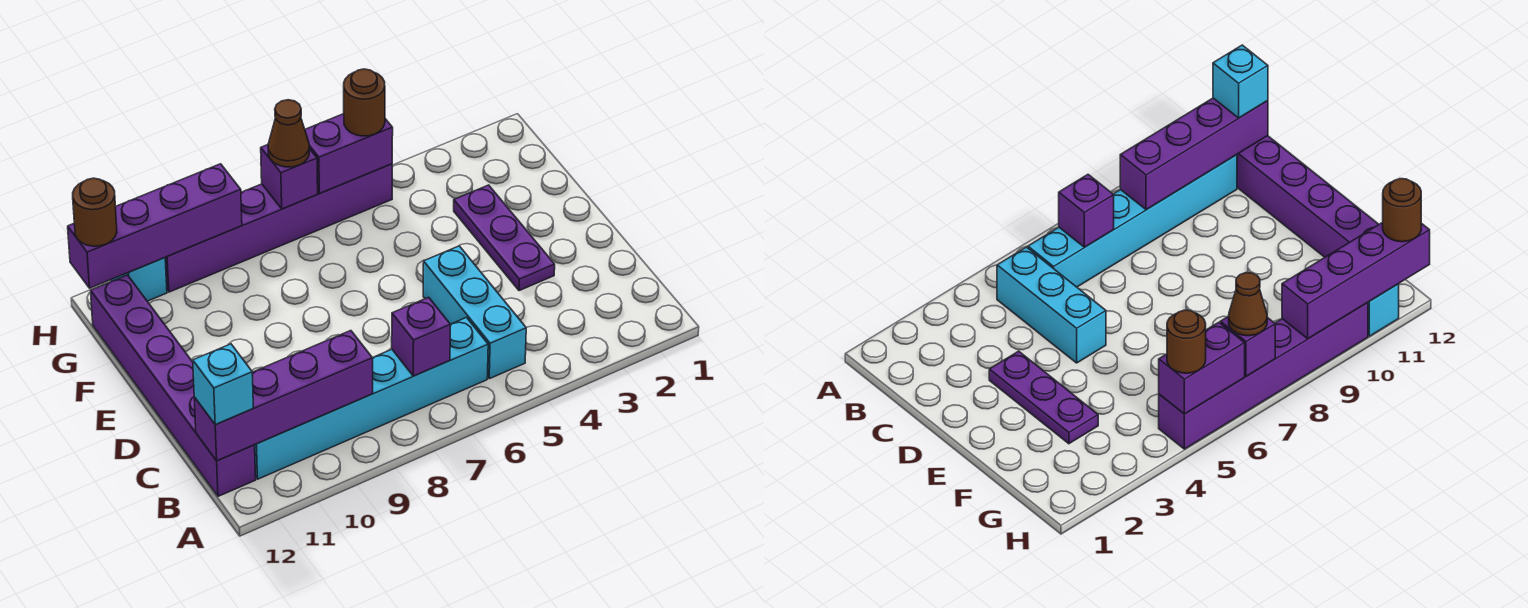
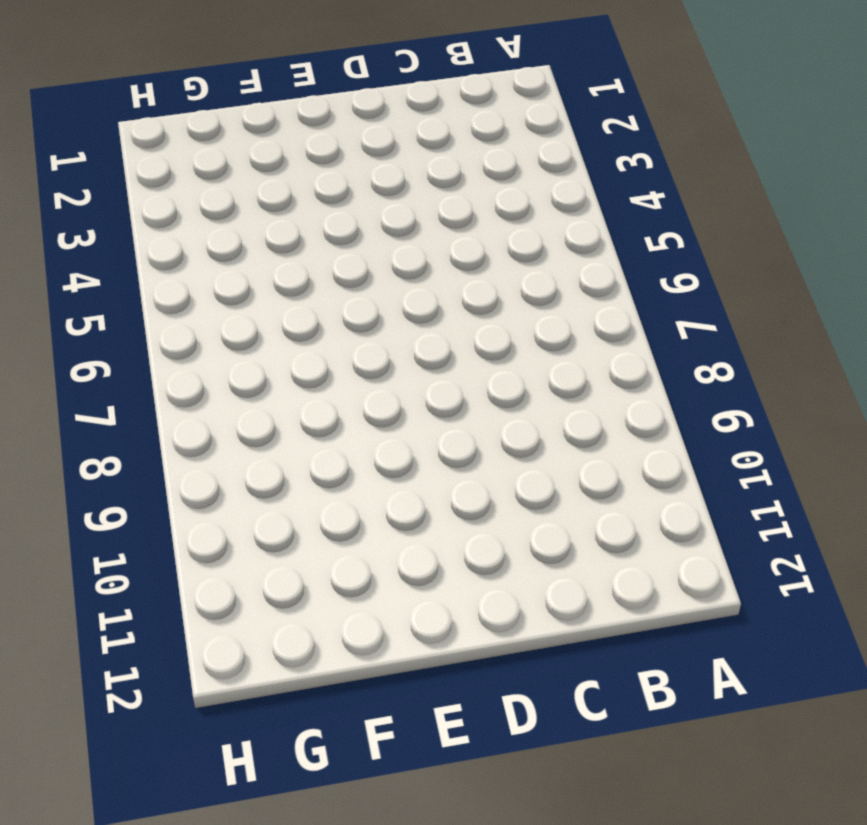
none -> cyan 1x3 brick [423,246,526,379]
none -> cyan 1x6 brick [255,318,488,479]
none -> purple 1x6 brick [91,275,256,496]

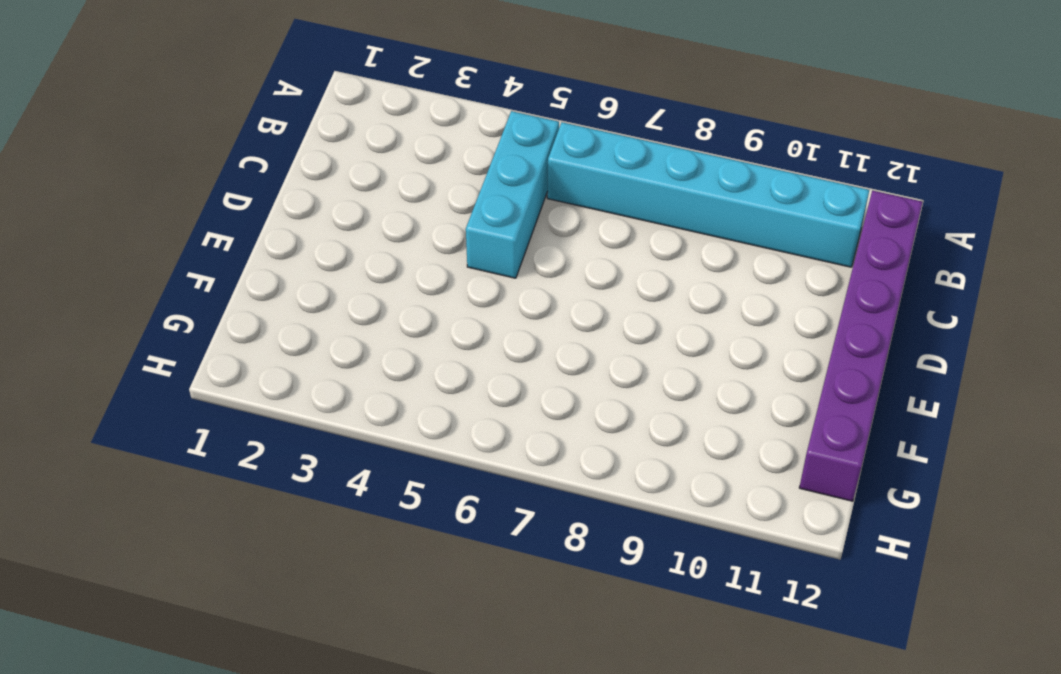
none -> purple 1x3 plate [454,185,555,291]
none -> purple 1x6 brick [165,164,392,292]
none -> cyan 1x1 brick [111,258,167,301]

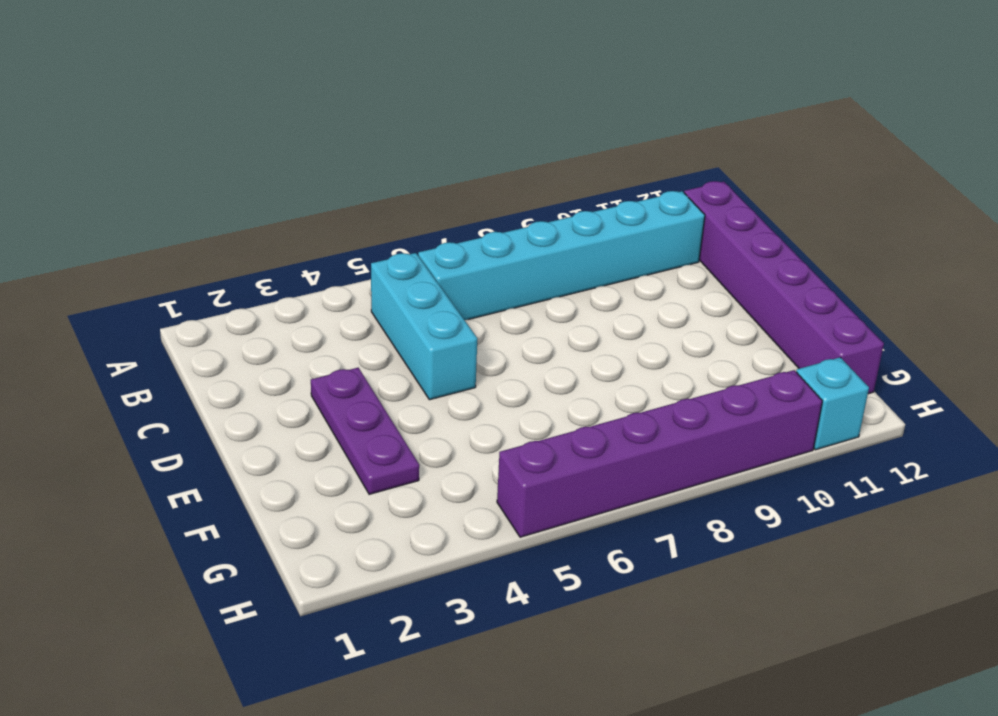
none -> purple 1x1 brick [392,297,451,376]
none -> purple 1x4 brick [194,331,373,461]
none -> purple 1x2 brick [305,114,393,193]

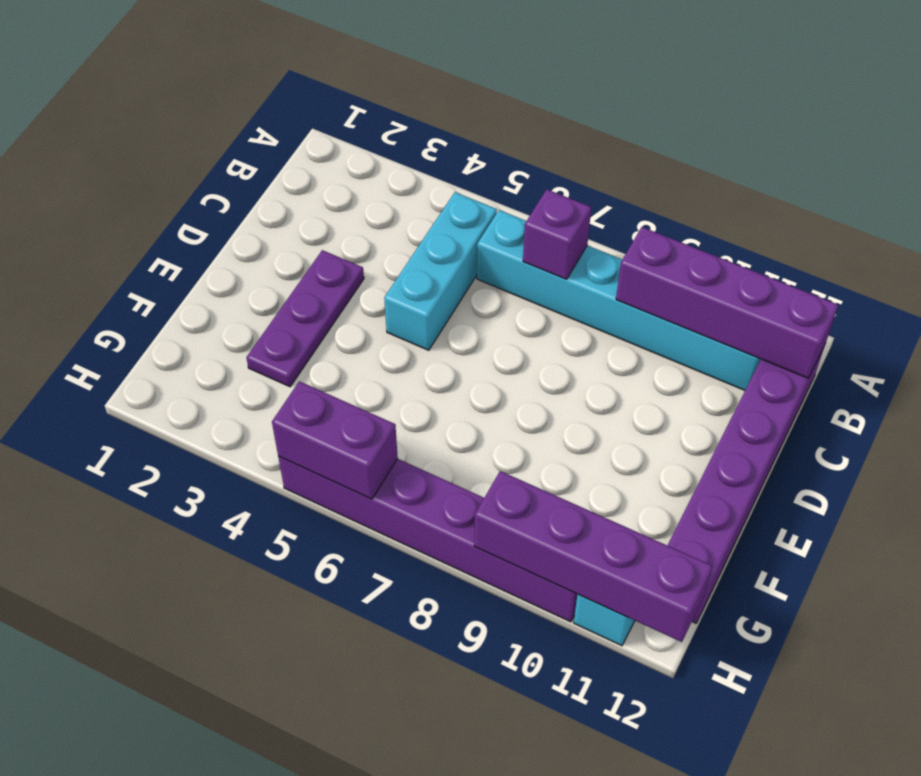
none -> purple 1x1 brick [261,145,318,209]
none -> cyan 1x1 brick [193,344,253,424]
none -> brown 1x1 round brick [344,69,385,136]

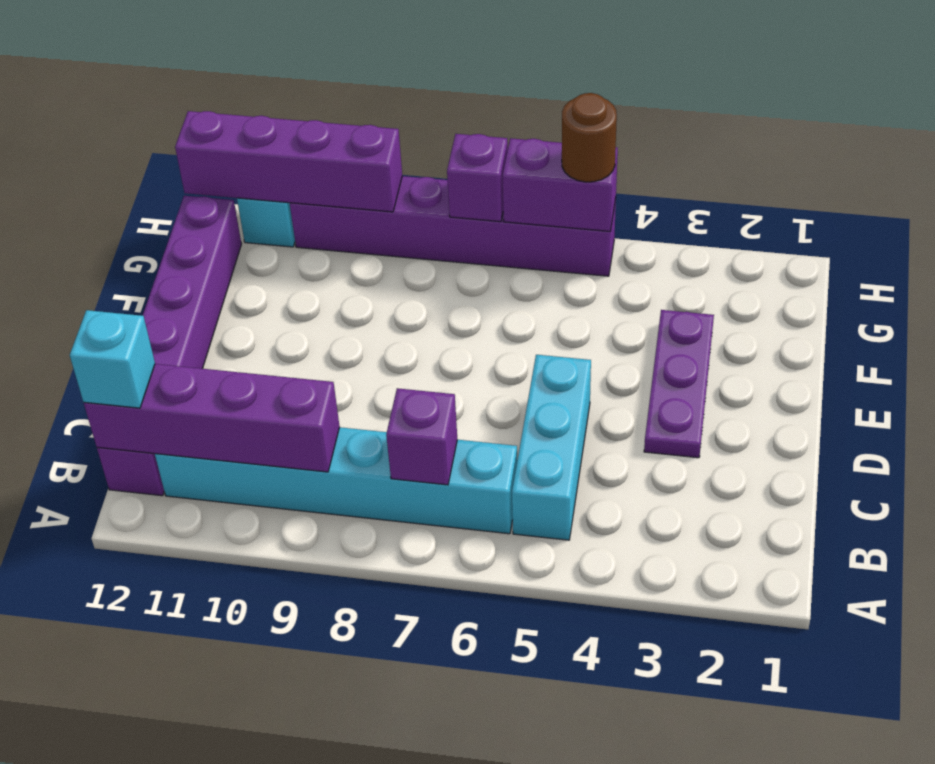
none -> brown 1x1 cone [268,100,309,167]
none -> brown 1x1 round brick [73,178,117,246]

